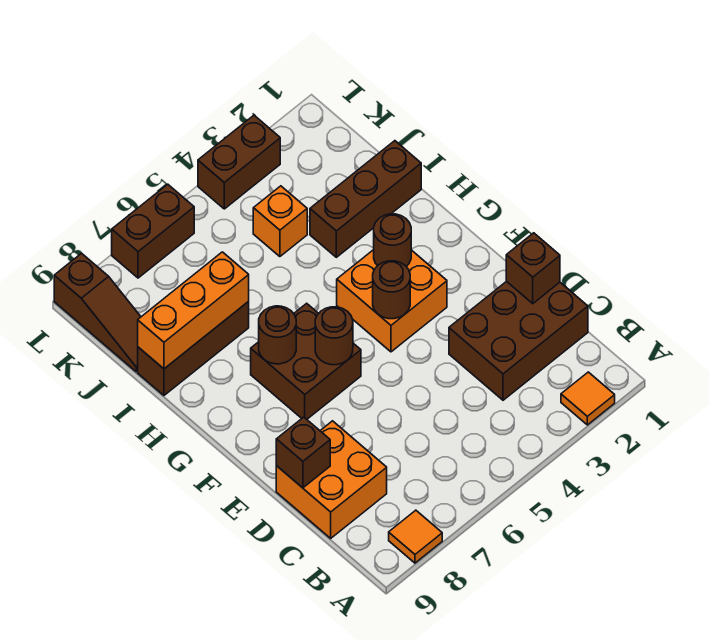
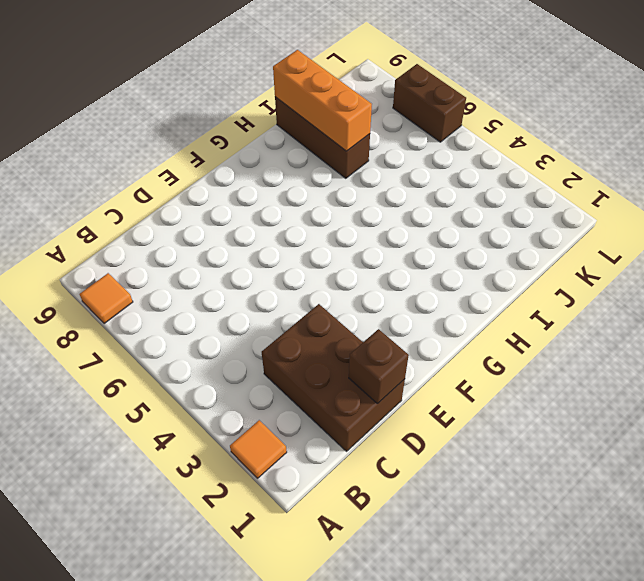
none -> orange 2x2 brick [276,421,387,538]
none -> orange 2x2 brick [337,250,447,352]
none -> brown 2x2 brick [251,303,361,419]

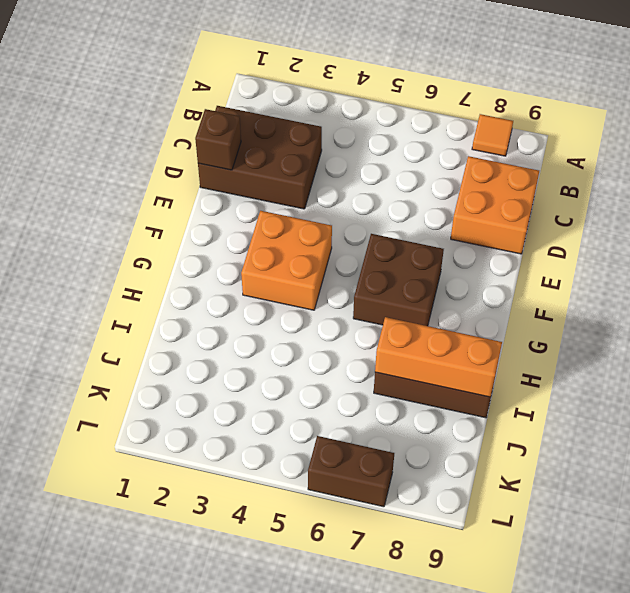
none -> orange 1x1 tile [561,372,615,425]
none -> brown 1x3 brick [310,141,421,257]
none -> orange 1x1 brick [253,186,307,257]

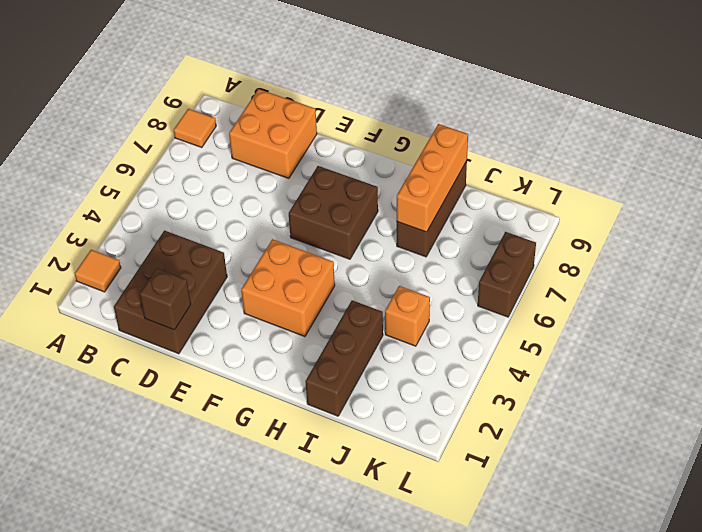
none -> brown 1x3 slope [54,253,141,372]
none -> brown 1x2 brick [198,115,280,209]
none -> brown 1x1 brick [276,417,330,488]

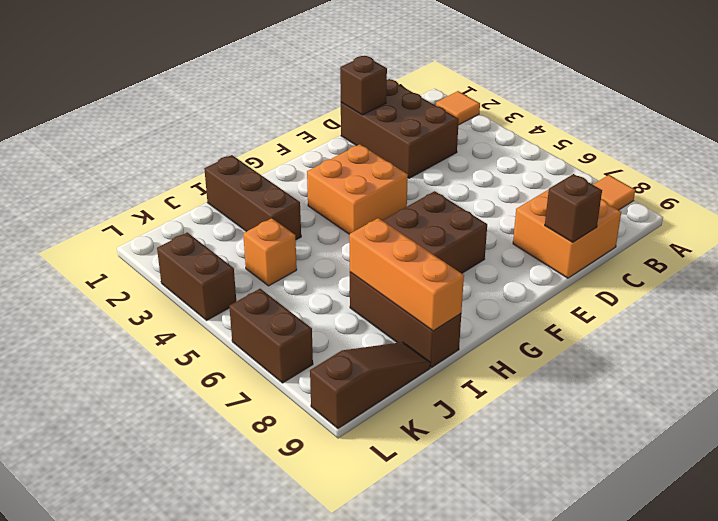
none -> brown 1x1 round brick [373,261,410,319]
none -> brown 1x1 round brick [315,307,353,365]
none -> brown 1x1 round brick [374,214,411,267]

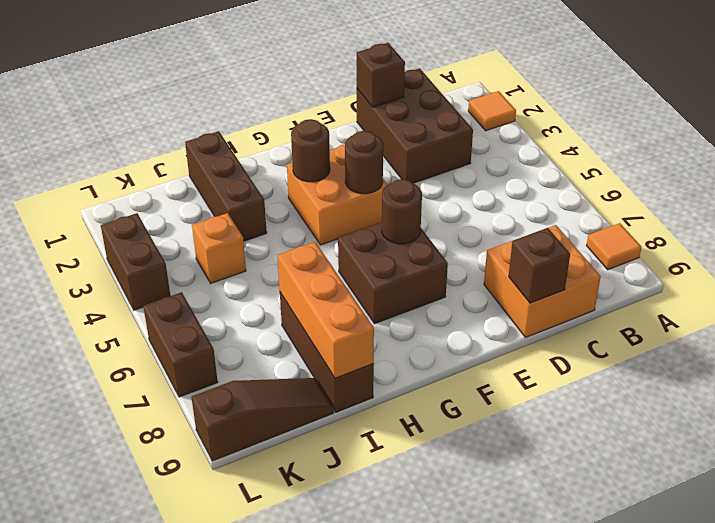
none -> brown 1x1 round brick [259,306,296,364]

